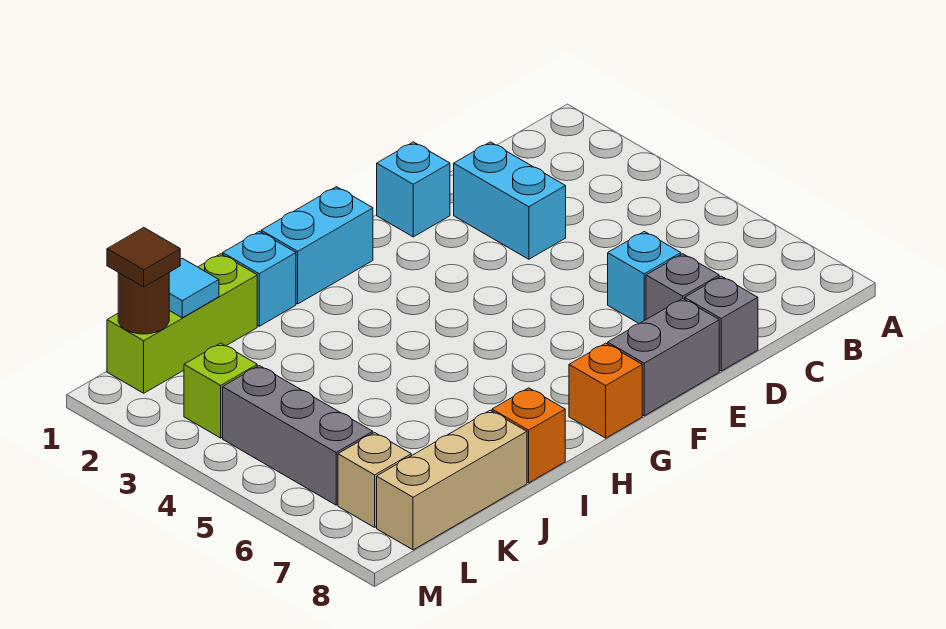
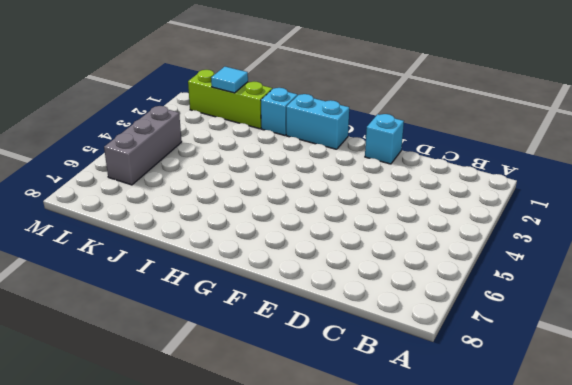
none -> cyan 1x2 brick [454,142,566,259]
none -> cyan 1x1 brick [608,231,681,324]
none -> grey 1x1 brick [646,254,719,319]

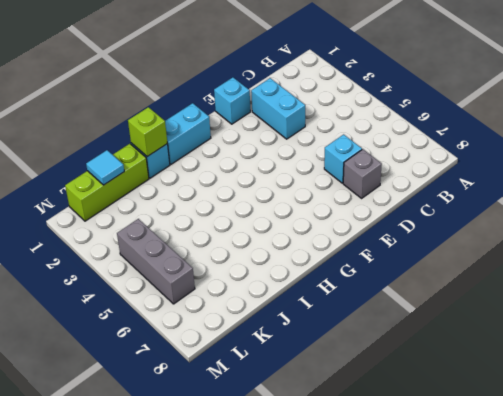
lime 1x1 brick [128,107,167,157] -> lime 1x1 brick moved to [184,343,257,438]
none -> grey 1x1 brick [685,276,758,371]
none -> grey 1x2 brick [608,299,719,416]
none -> orange 1x1 brick [569,343,642,438]

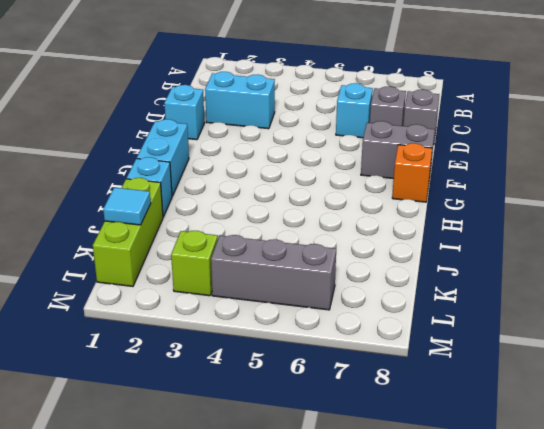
grey 1x2 brick [361,121,435,179] -> grey 1x2 brick turned to [608,299,719,416]
none -> orange 1x1 brick [492,388,565,483]
none -> tan 1x3 brick [377,410,527,550]
none -> tan 1x1 brick [338,433,411,527]

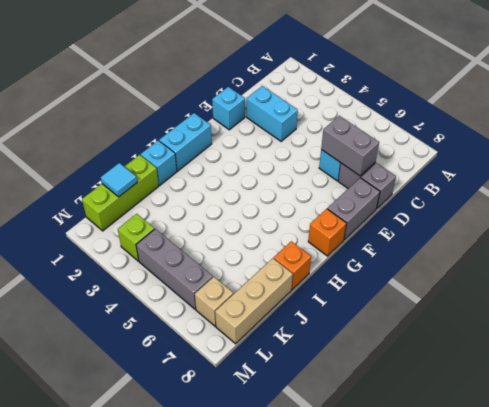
grey 1x2 brick [321,116,379,176] -> none
none -> brown 1x1 round brick [118,273,169,334]
none -> brown 1x1 tile [107,228,180,287]

